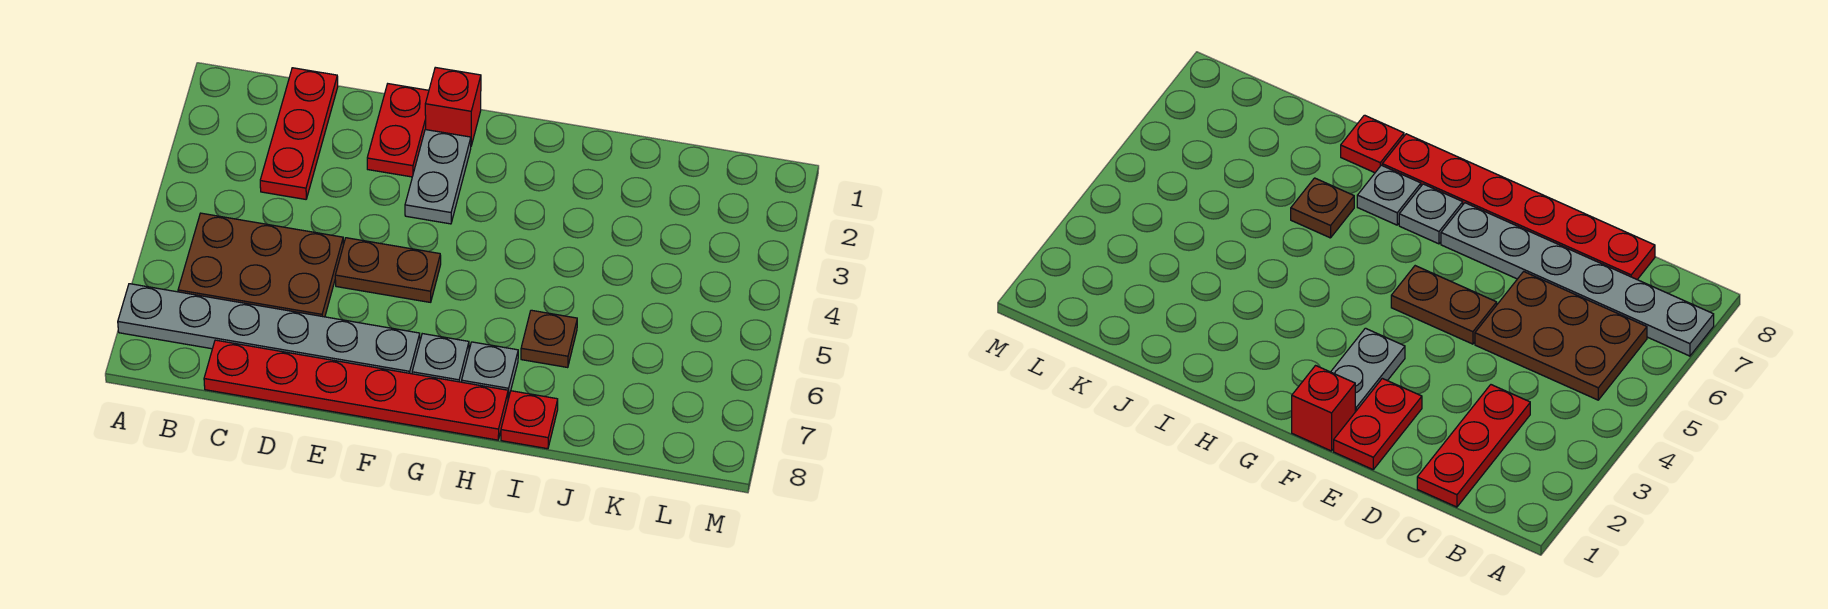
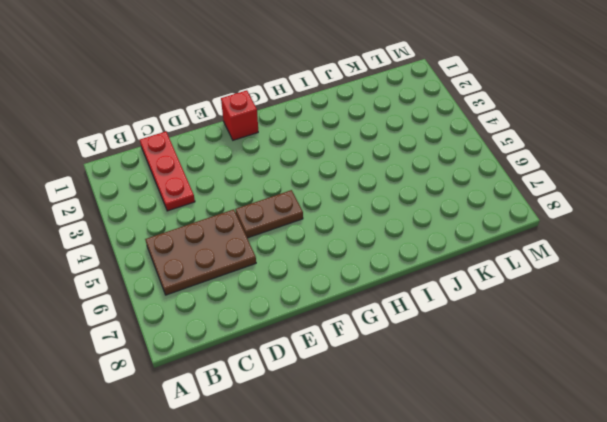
none -> grey 1x6 plate [118,284,420,374]
none -> red 1x6 plate [204,340,508,440]
none -> red 1x2 plate [367,84,429,177]

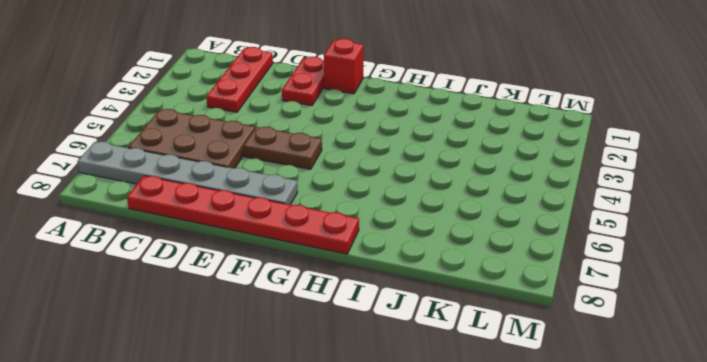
none -> grey 1x2 plate [405,130,471,224]
none -> grey 1x1 plate [412,334,469,382]
none -> grey 1x1 plate [462,342,518,399]

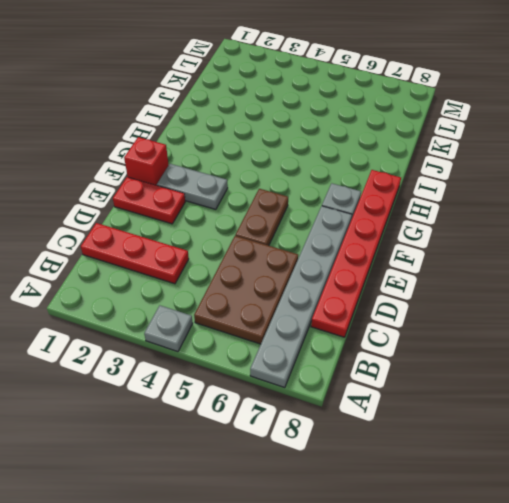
grey 1x1 plate [144,306,193,352] -> grey 1x1 plate moved to [462,342,518,399]
none -> brown 1x1 plate [521,310,577,368]
none -> red 1x1 plate [501,391,558,449]

